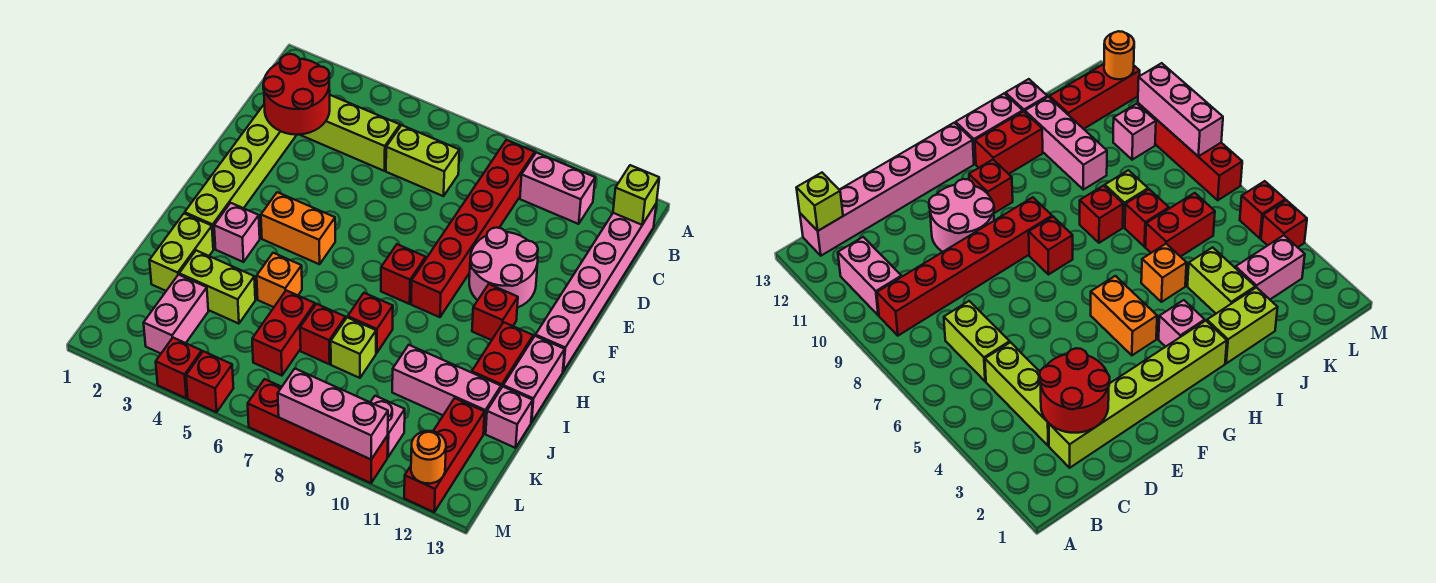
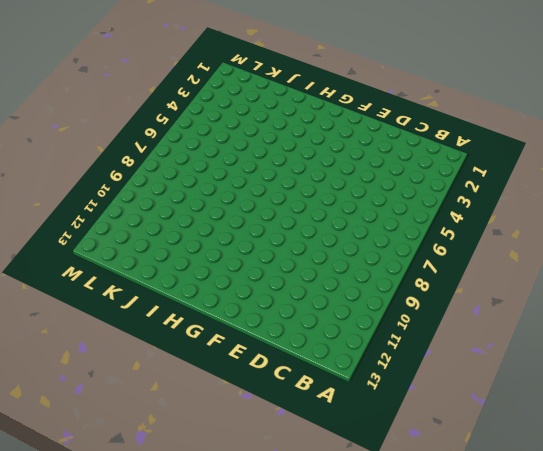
none -> red 1x6 brick [411,140,535,317]
none -> pink 1x2 brick [520,152,595,224]
none -> pink 1x6 brick [535,204,656,371]
none -> lime 1x6 brick [185,105,296,249]

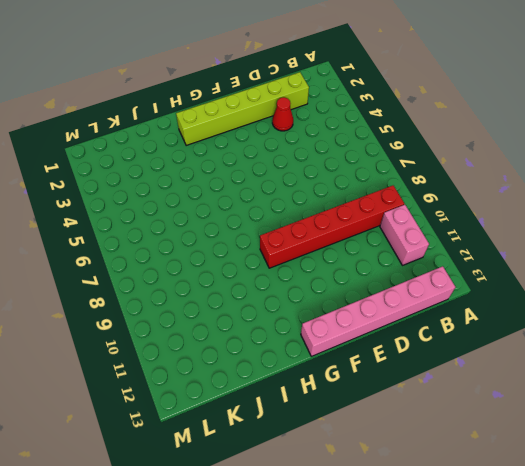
red 1x1 cone [272,97,293,131] -> none
none -> lime 1x3 brick [299,95,400,171]
none -> lime 1x2 brick [386,125,459,196]
none -> pink 2x2 round brick [469,228,538,308]
none -> orange 1x2 brick [261,192,335,264]

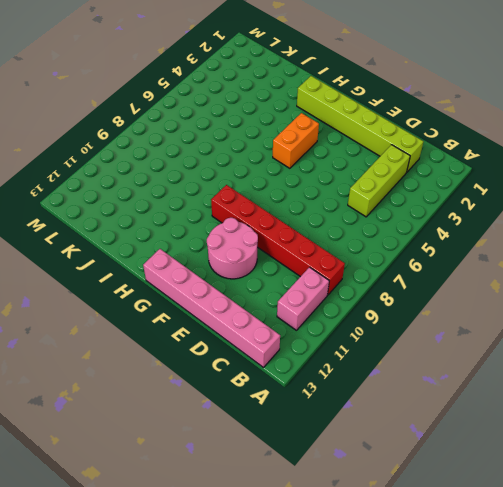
none -> lime 1x2 brick [386,125,459,196]
none -> red 1x1 brick [381,244,426,304]
none -> red 1x1 brick [472,284,518,340]
none -> pink 1x1 brick [214,203,260,262]

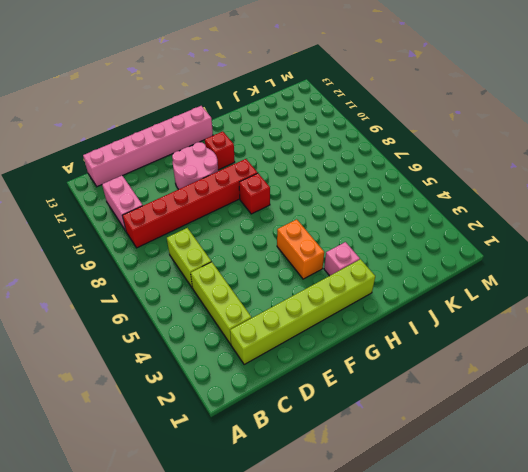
none -> red 1x2 brick [472,322,533,388]
none -> pink 1x2 brick [503,336,565,422]
none -> lime 1x2 brick [150,213,213,291]
none -> orange 1x1 brick [257,253,302,307]

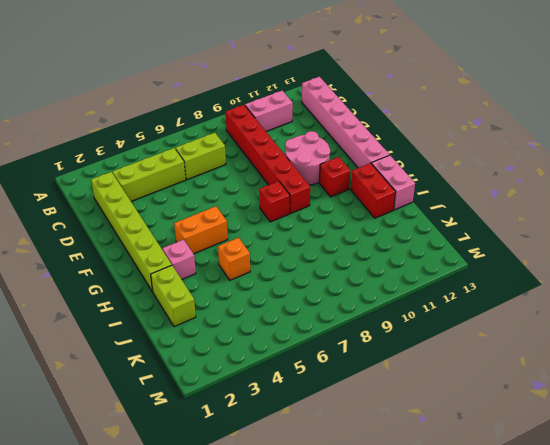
none -> red 1x1 brick [348,293,393,353]
none -> lime 1x2 brick [179,250,255,324]
none -> red 1x2 brick [252,290,315,376]
none -> red 1x1 brick [300,304,345,364]

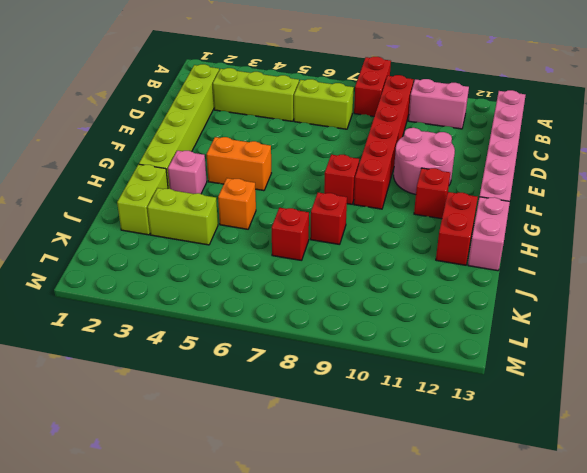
red 1x2 brick [354,57,391,116] -> red 1x2 brick moved to [252,290,315,376]
none -> lime 1x1 brick [331,317,376,378]
none -> pink 1x3 brick [392,345,501,434]
none -> pink 1x1 brick [486,387,533,448]
none -> pink 1x2 brick [144,275,208,353]

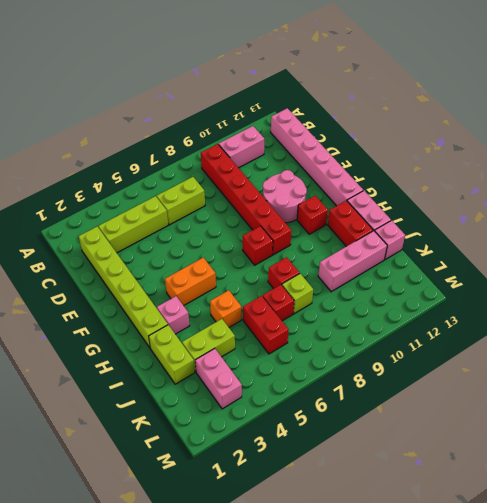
none -> red 1x3 brick [404,398,485,512]
none -> pink 1x1 brick [370,396,405,457]
none -> red 1x1 brick [156,338,202,398]
none -> red 1x1 brick [186,351,233,412]

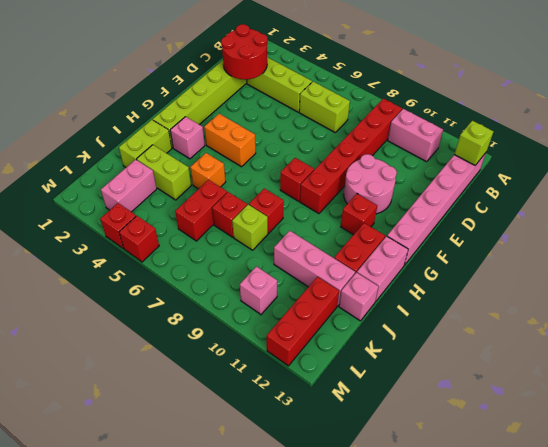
none -> red 1x4 brick [248,379,388,483]
none -> pink 1x3 brick [278,369,388,459]
none -> orange 1x1 round brick [411,431,446,484]

